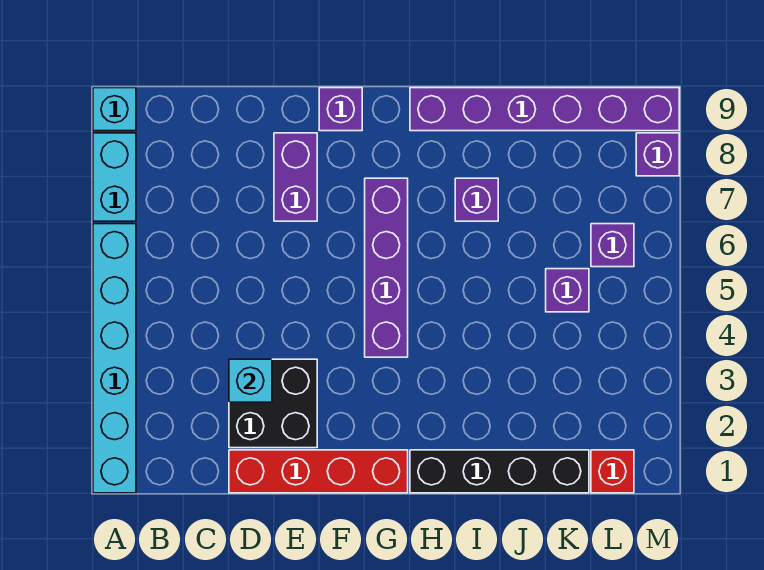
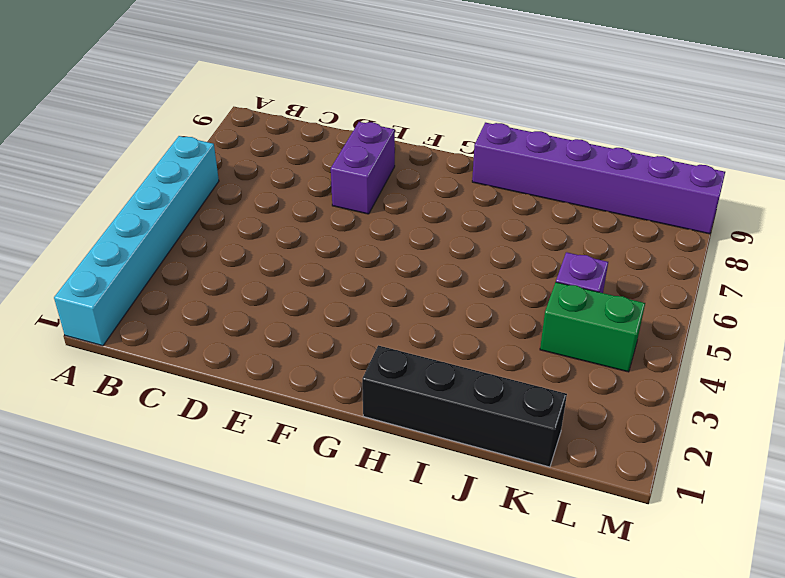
green 1x2 brick [540,282,645,372] -> none
none -> cyan 1x2 brick [93,133,136,221]
none -> cyan 1x1 brick [93,88,136,131]
none -> red 1x4 brick [229,450,408,493]

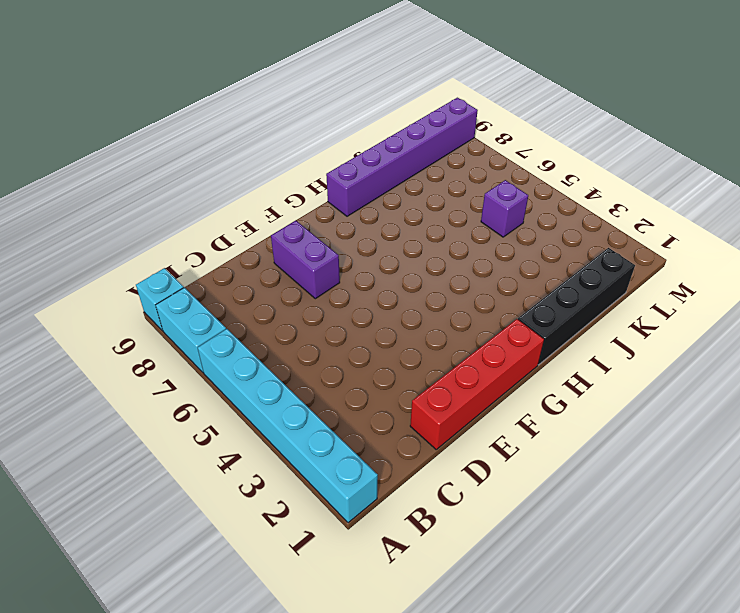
none -> black 2x2 brick [229,359,317,448]
none -> purple 1x1 brick [319,88,362,131]
none -> purple 1x4 brick [365,178,408,357]

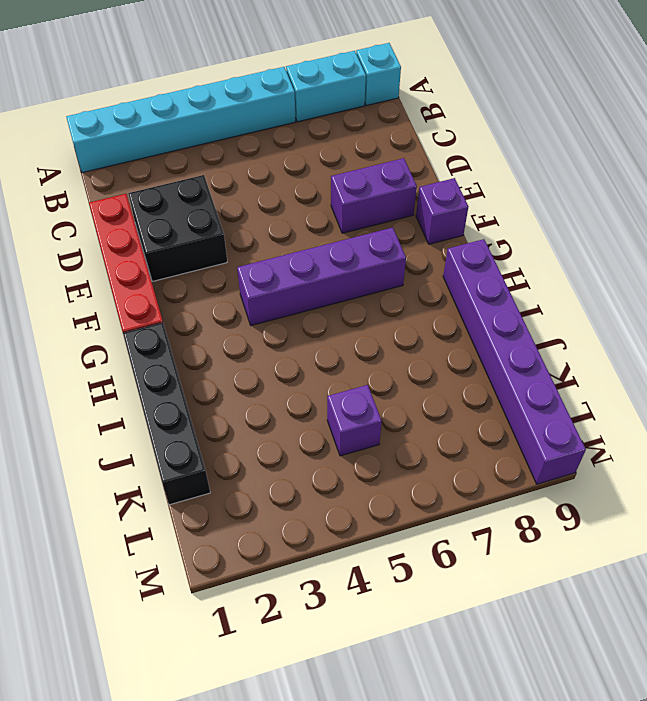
none -> purple 1x1 brick [455,178,498,221]
none -> red 1x1 brick [591,450,634,493]
none -> purple 1x1 brick [591,224,634,267]

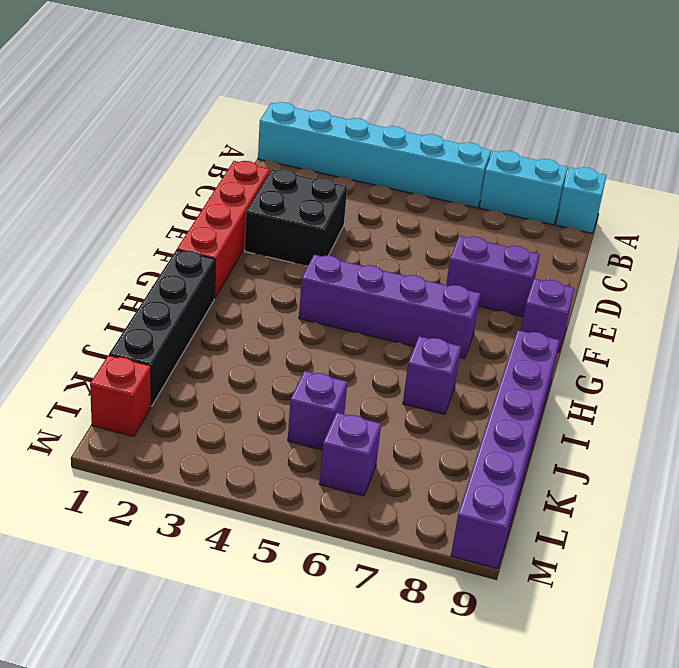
none -> purple 1x1 brick [636,133,679,176]
none -> cyan 1x1 brick [229,359,272,402]

